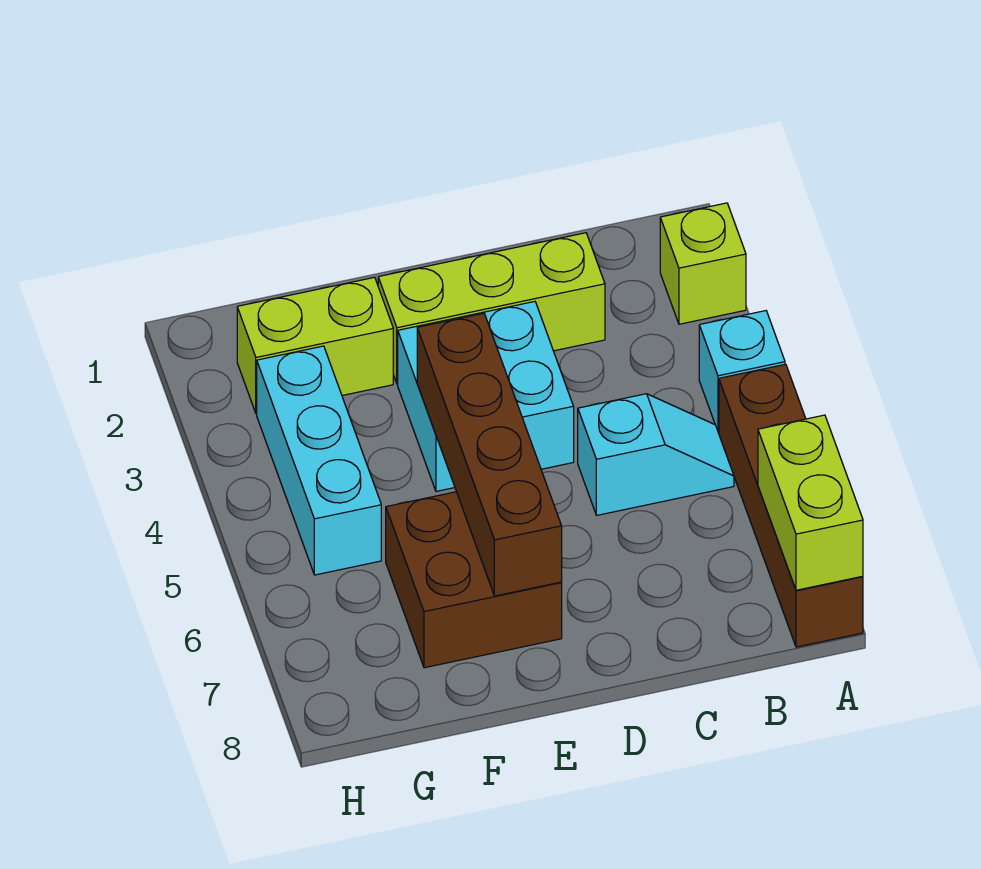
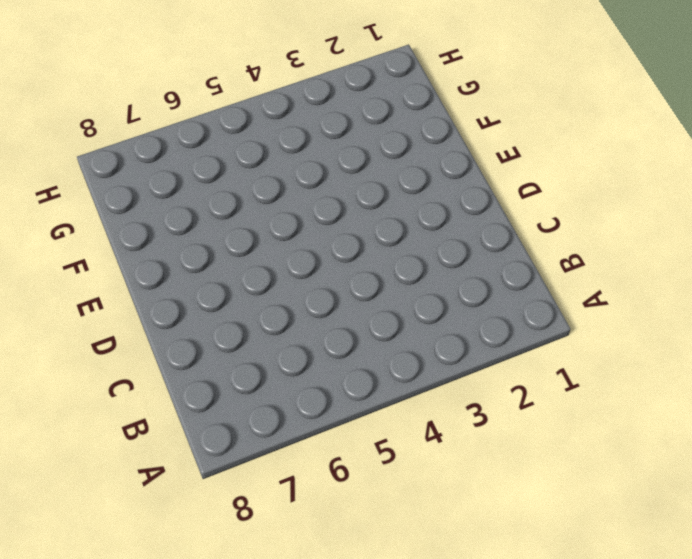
none -> lime 1x1 brick [660,203,746,324]
none -> cyan 1x1 brick [699,311,785,432]

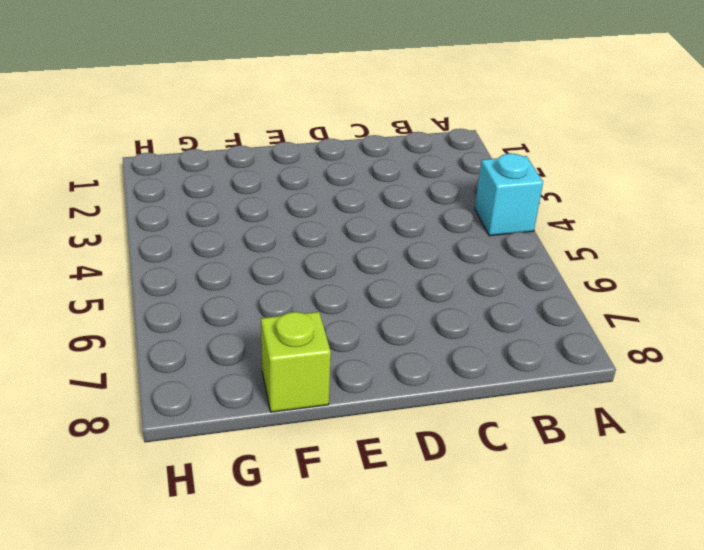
lime 1x1 brick [261,312,331,412] -> lime 1x1 brick moved to [660,203,746,324]
none -> brown 1x4 brick [719,364,863,647]
none -> cyan 1x2 slope [578,394,734,515]

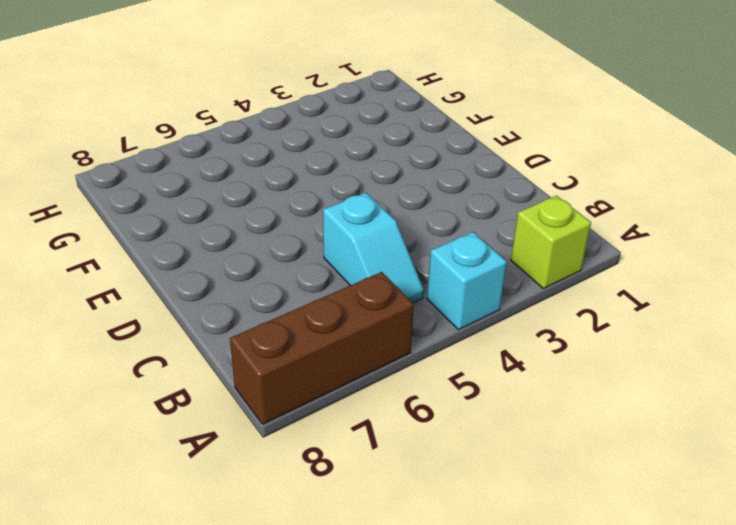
brown 1x3 brick [230,272,414,424] -> brown 1x4 brick [719,364,863,647]
none -> lime 1x3 brick [378,233,605,384]
none -> cyan 2x2 brick [398,302,574,491]

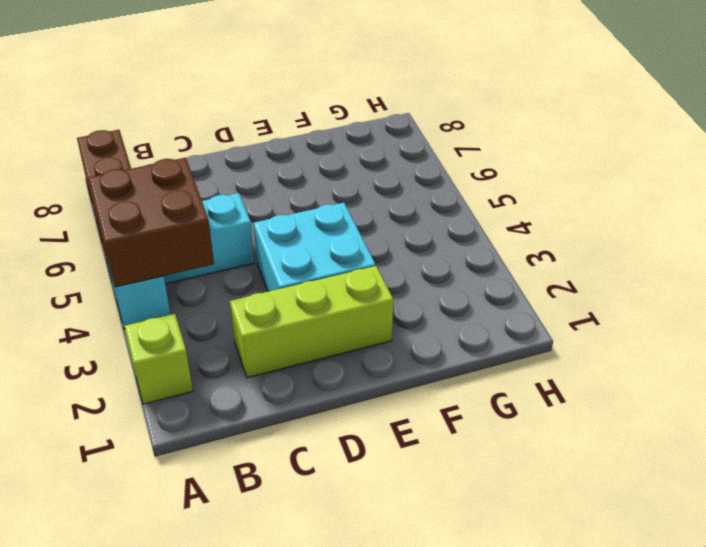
brown 2x2 brick [88,158,214,287] -> brown 2x2 brick moved to [386,492,562,668]
none -> lime 1x2 brick [237,277,393,414]
none -> cyan 1x3 brick [257,346,381,575]

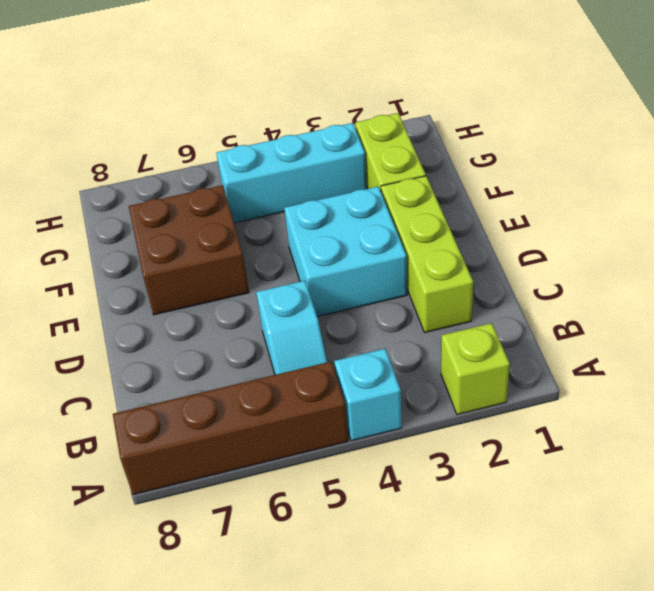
none -> lime 1x2 brick [758,415,863,590]
none -> brown 1x4 brick [417,313,562,596]

